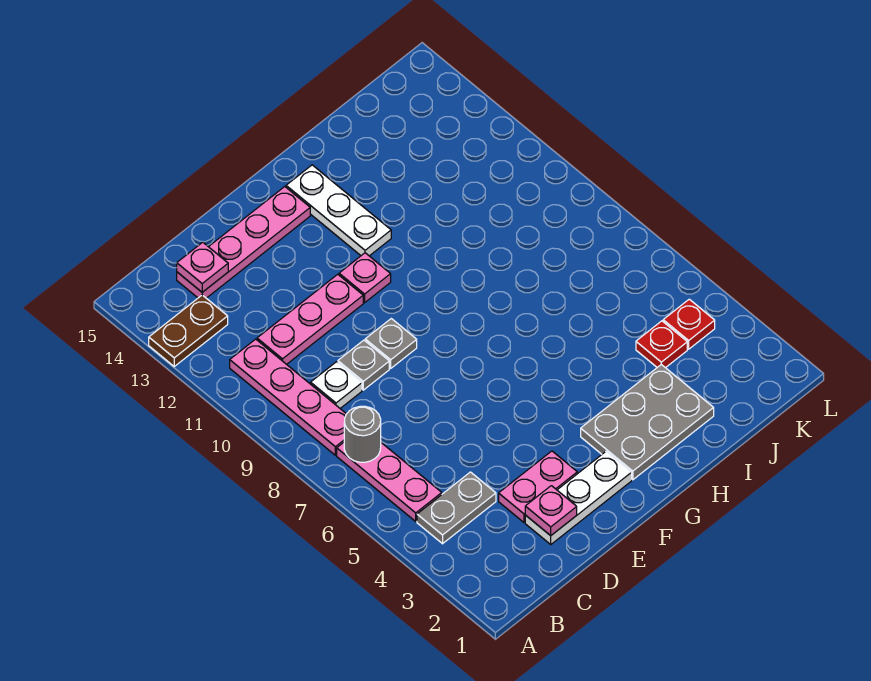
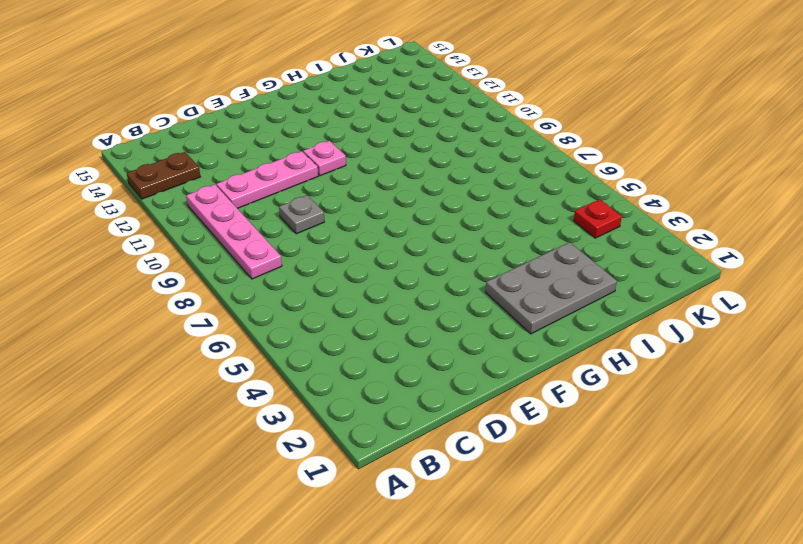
none -> grey 1x2 plate [417,472,496,544]
none -> pink 1x3 plate [337,443,442,521]
none -> white 1x1 plate [311,362,362,408]

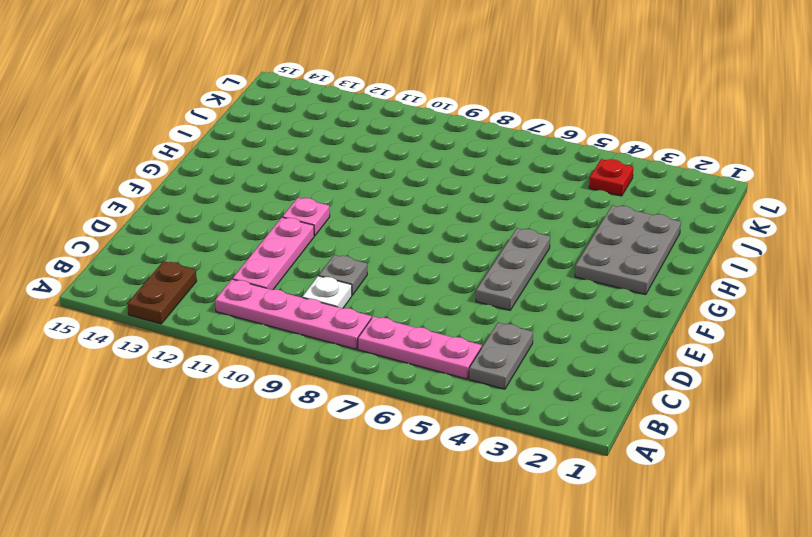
grey 1x3 plate [476,228,550,310] -> none
none -> pink 1x4 plate [177,187,310,298]
none -> white 1x3 plate [525,452,632,544]
none -> pink 1x2 plate [499,451,577,522]

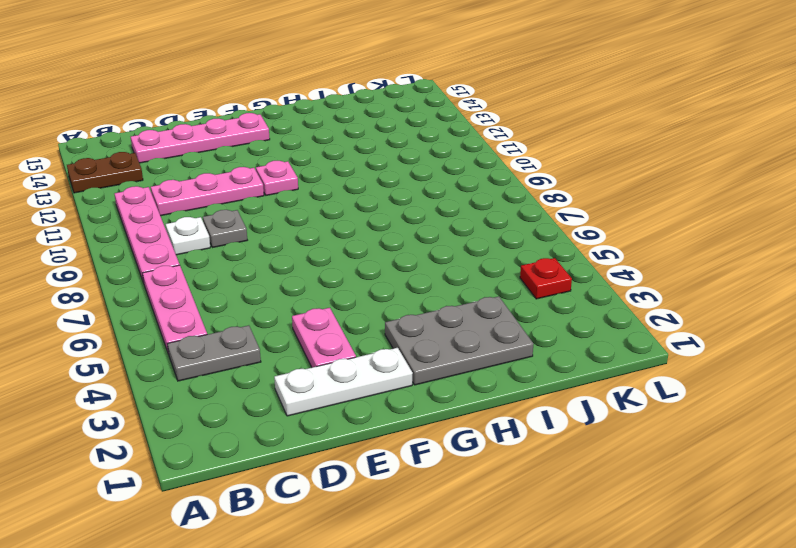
pink 1x2 plate [292,308,356,367] -> pink 1x2 plate turned to [499,451,577,522]
none -> grey 1x1 plate [365,319,417,368]
none -> white 1x3 plate [286,165,391,256]
none -> red 1x1 plate [636,321,687,368]

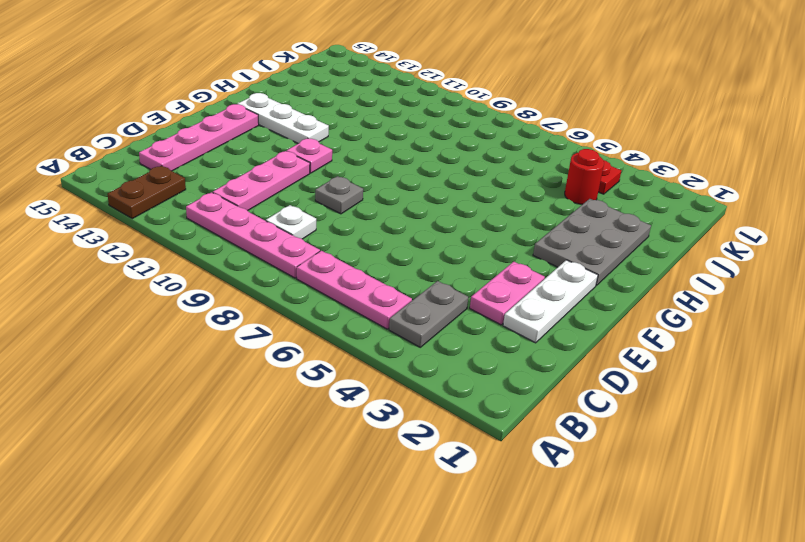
red 1x1 round brick [565,149,604,205] -> red 1x1 plate [636,321,687,368]
none -> grey 1x1 plate [338,340,389,390]
none -> grey 1x1 round brick [344,406,381,462]
none -> pink 1x1 plate [177,242,228,292]

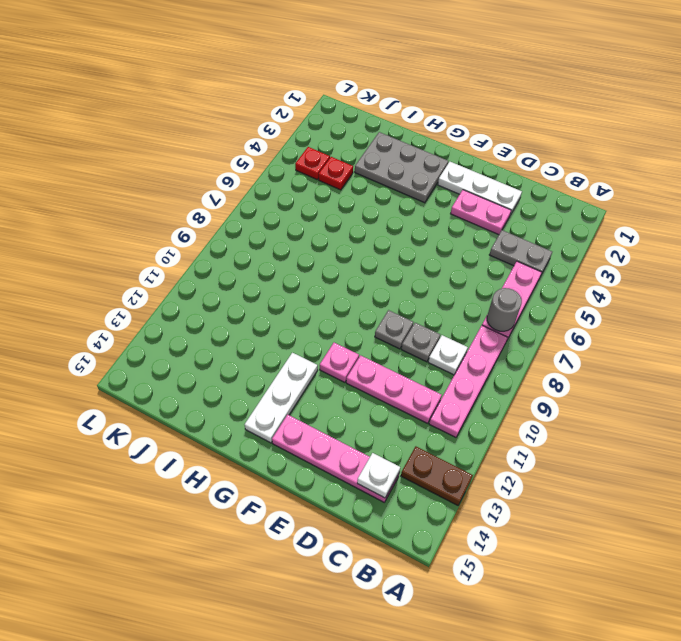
white 1x1 plate [357,453,400,498] -> pink 1x1 plate [177,242,228,292]
none -> pink 1x1 plate [525,486,577,536]

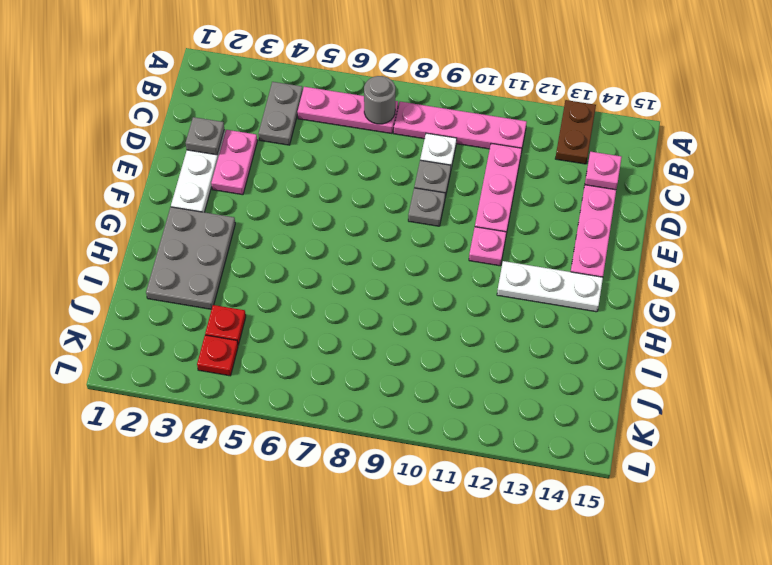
grey 1x1 plate [186,117,224,155] -> pink 1x1 plate [525,486,577,536]

